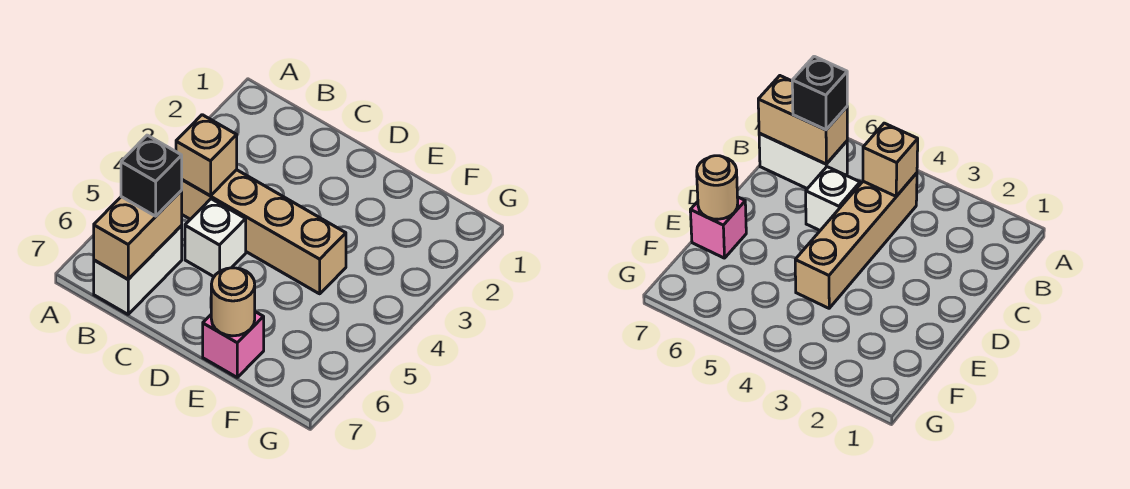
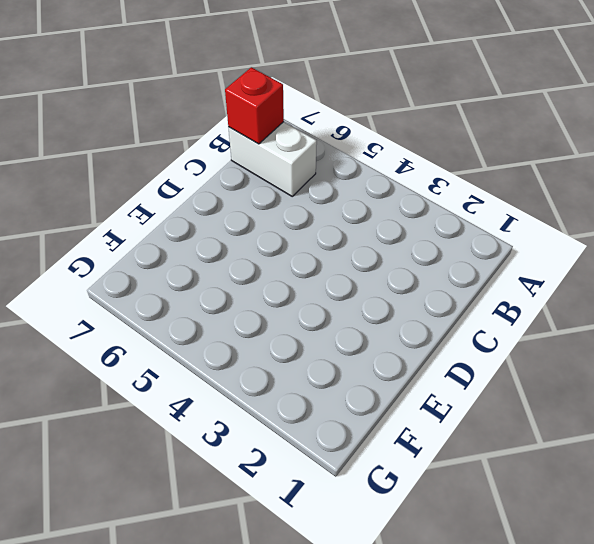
red 1x1 brick [225,67,284,144] -> tan 1x2 brick [94,191,182,279]
none -> tan 1x4 brick [181,170,346,294]
none -> white 1x1 brick [185,199,246,277]

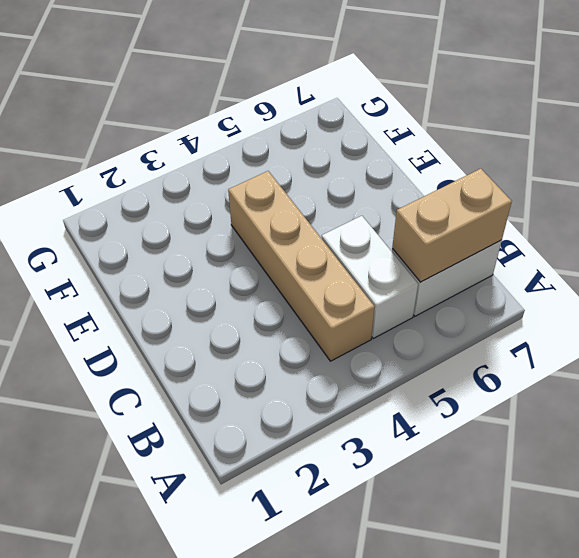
white 1x2 brick [322,216,418,338] -> white 1x1 brick [185,199,246,277]
none -> pink 1x1 brick [203,312,264,377]
none -> tan 1x1 brick [176,115,237,196]

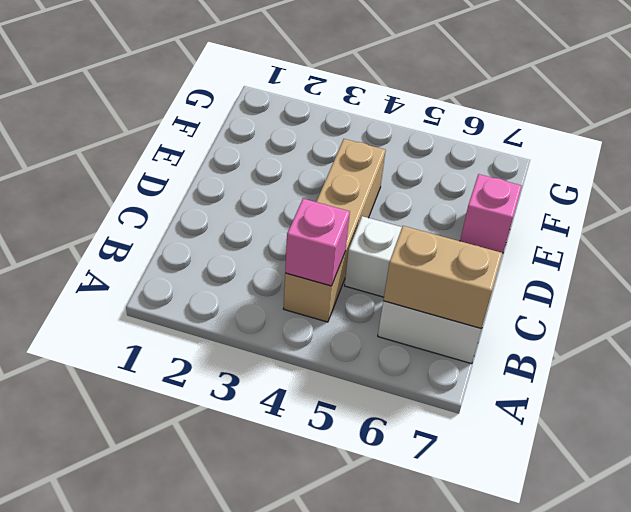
pink 1x1 brick [285,199,350,286] -> tan 1x1 brick [176,115,237,196]
none -> tan 1x1 round brick [211,268,255,336]
none -> black 1x1 brick [121,135,182,216]

